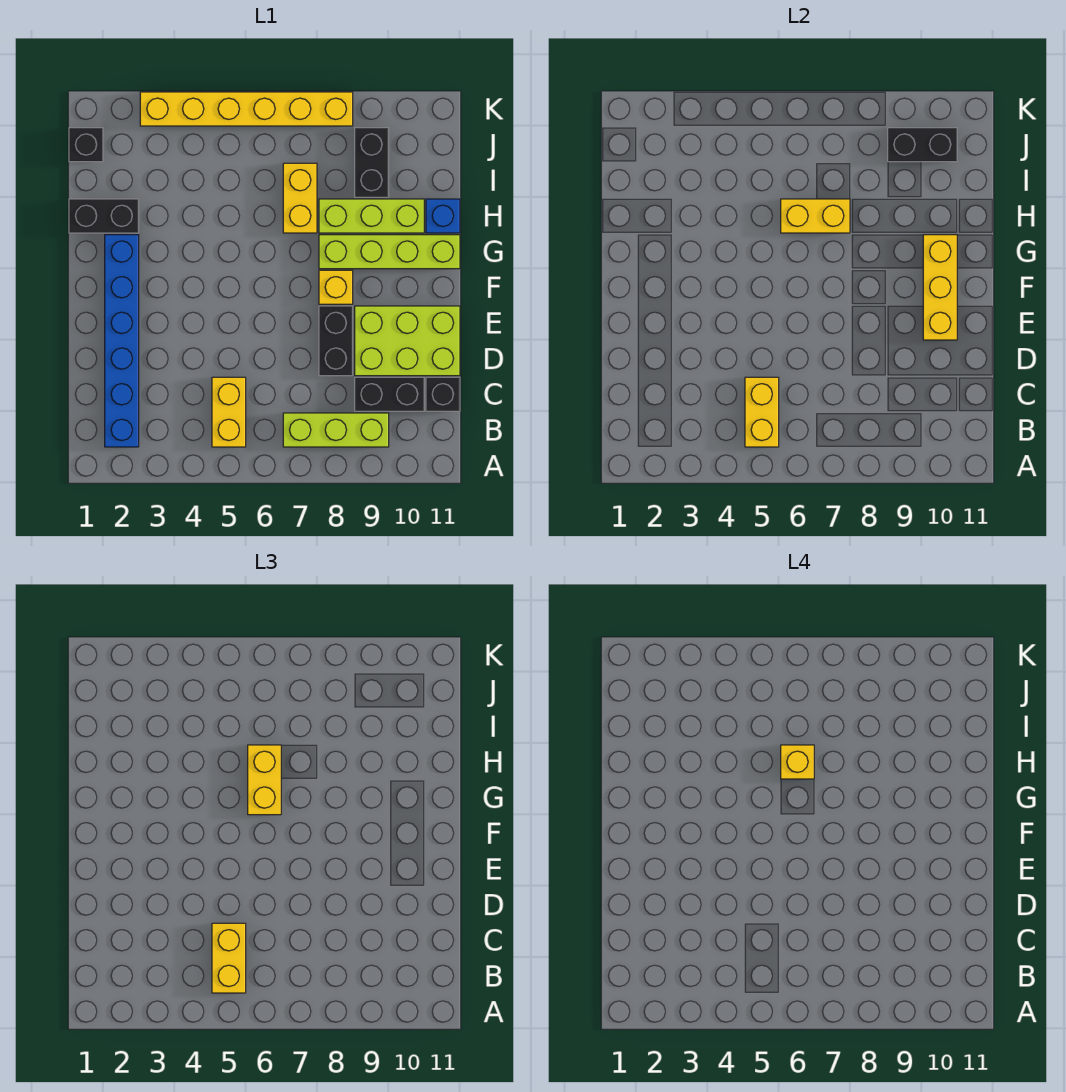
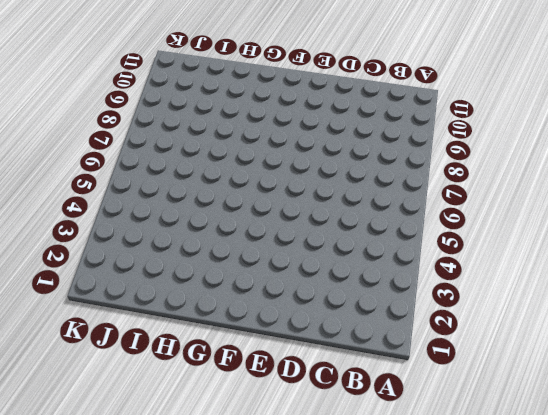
none -> blue 1x6 brick [105,235,139,447]
none -> yellow 1x2 brick [212,377,246,447]
none -> lime 1x3 brick [283,413,389,447]

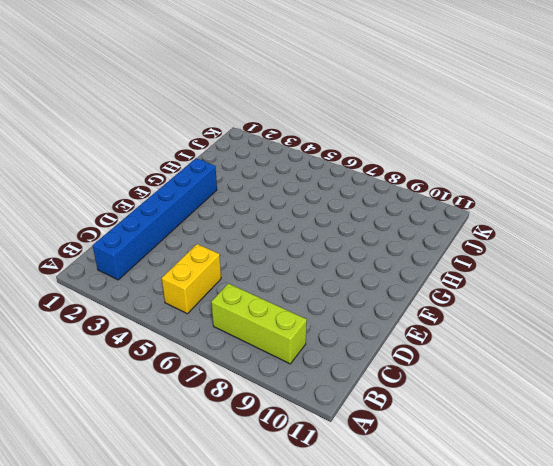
none -> black 1x2 brick [355,377,424,411]
none -> black 1x1 brick [426,377,460,411]
none -> black 1x2 brick [319,306,353,376]

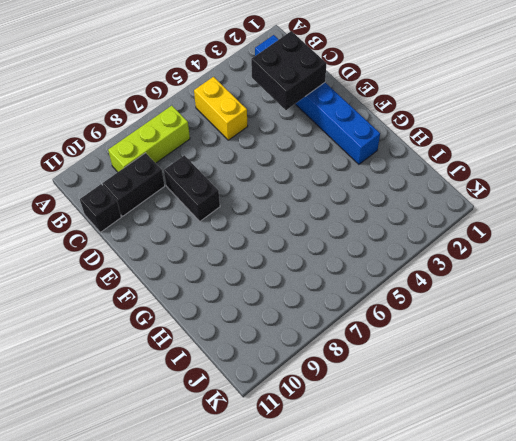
black 2x2 brick [251,31,327,110] -> none
none -> lime 2x3 brick [355,306,460,376]
none -> yellow 1x1 brick [319,270,353,304]
none -> lime 1x4 brick [319,235,460,269]

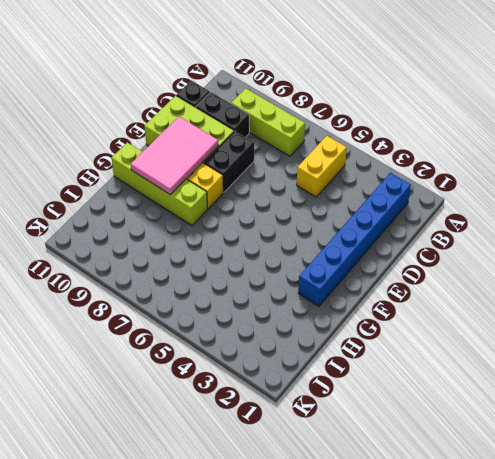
pink 2x3 tile [131,117,218,195] -> yellow 1x3 brick [923,235,957,340]
none -> black 1x2 brick [69,199,139,233]
none -> yellow 1x2 brick [283,163,317,233]
none -> lime 1x3 brick [319,199,424,233]

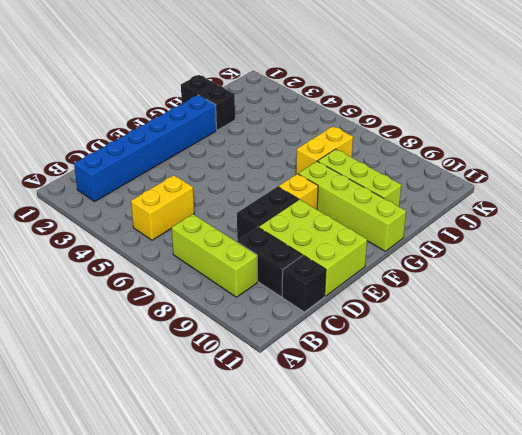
none -> blue 1x1 brick [426,199,460,233]
none -> black 1x2 brick [355,128,389,197]
none -> black 1x1 brick [69,128,103,162]

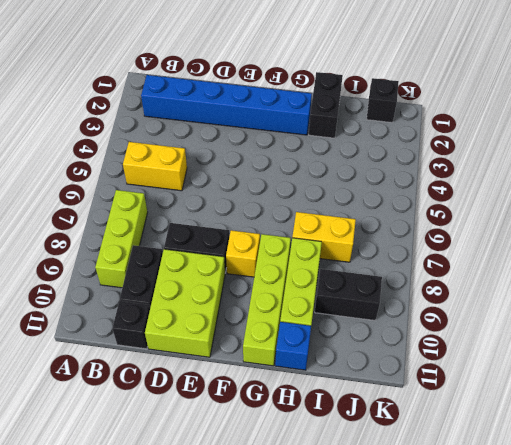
none -> yellow 1x6 brick [140,92,353,126]
none -> yellow 1x2 brick [745,377,779,447]
none -> yellow 1x3 brick [923,235,957,340]

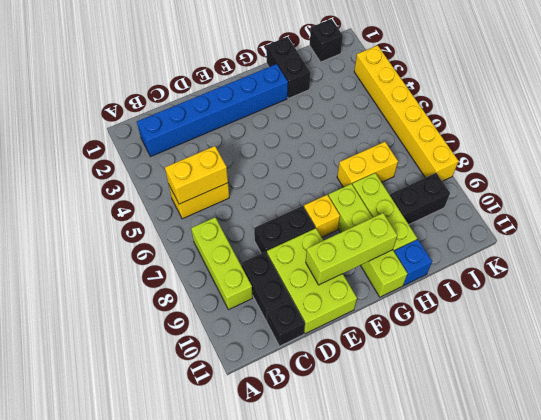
lime 1x3 brick [306,213,397,285] -> yellow 1x3 brick [923,235,957,340]
none -> yellow 1x2 brick [781,199,850,233]
none -> black 1x2 brick [888,128,957,162]
none -> yellow 1x2 brick [212,923,246,993]

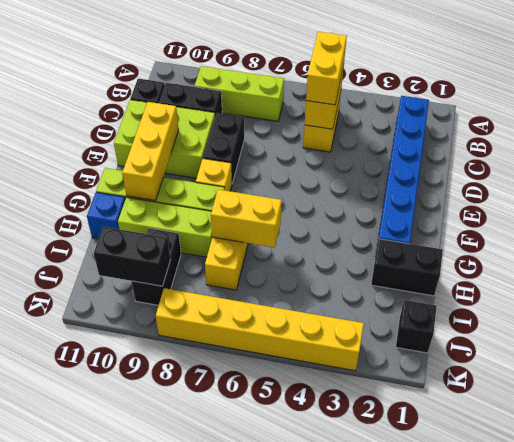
none -> yellow 1x2 brick [248,745,281,815]
none -> yellow 1x1 brick [781,745,814,779]

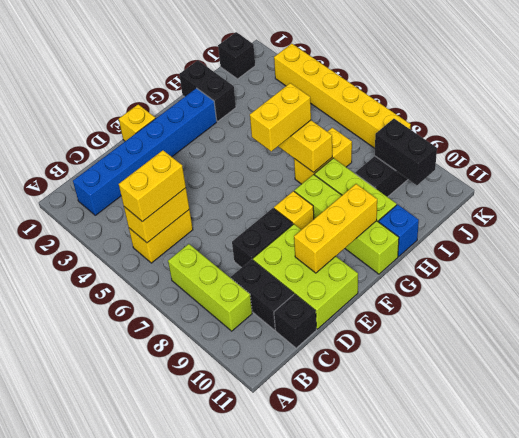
yellow 1x1 brick [119,104,156,141] -> yellow 1x1 brick moved to [781,745,814,779]

